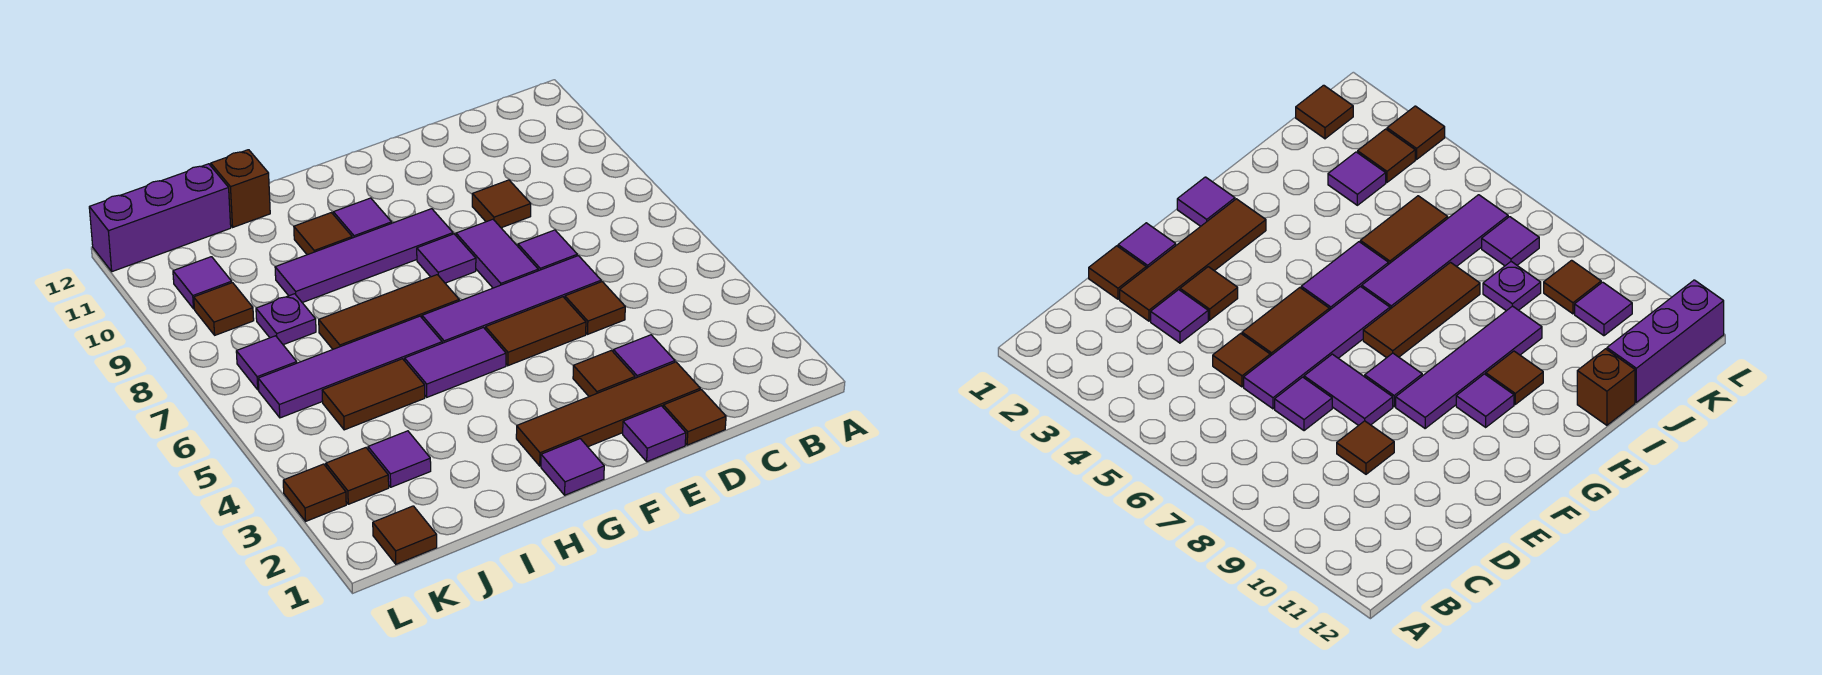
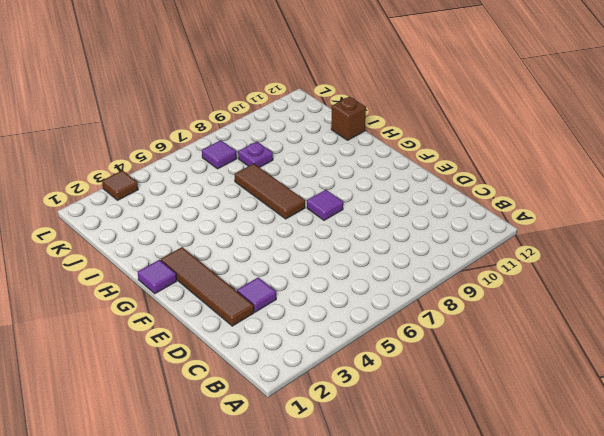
none -> brown 1x1 tile [663,390,726,445]
none -> brown 1x1 tile [565,282,625,334]
none -> purple 1x4 tile [422,256,601,343]
none -> purple 1x1 tile [518,230,577,271]

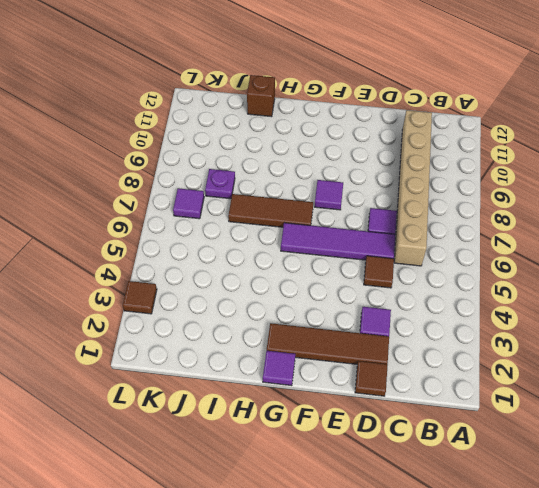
tan 1x6 brick [394,110,432,266] -> none
none -> brown 1x1 tile [472,180,531,228]
none -> purple 1x1 tile [623,406,686,462]
none -> brown 1x1 tile [573,350,635,396]
none -> brown 1x2 tile [485,297,586,366]

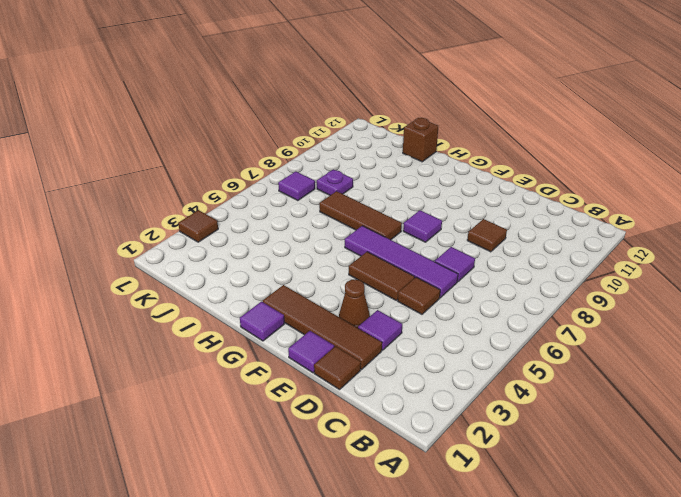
brown 1x1 cone [339,279,370,328] -> brown 1x1 tile [573,350,635,396]
none -> purple 1x2 tile [456,219,538,288]
none -> purple 1x4 tile [275,209,453,303]
none -> purple 1x2 tile [405,328,506,397]
none -> purple 1x1 tile [333,198,392,238]

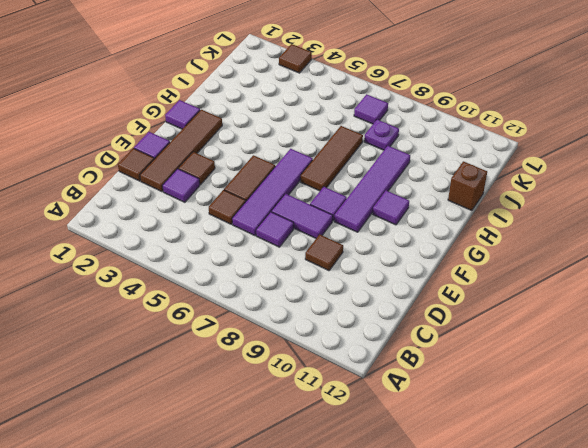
none -> purple 1x2 tile [405,328,506,397]
none -> purple 1x4 tile [258,316,442,418]
none -> brown 1x1 tile [294,213,352,255]
none -> brown 1x2 tile [322,359,425,430]

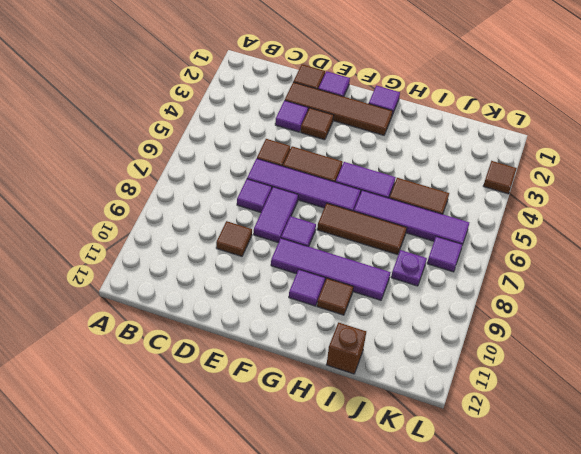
none -> purple 1x1 tile [368,431,431,487]
none -> purple 1x3 brick [89,164,231,272]
none -> brown 1x1 tile [373,506,437,564]
none -> brown 1x1 tile [326,448,389,504]

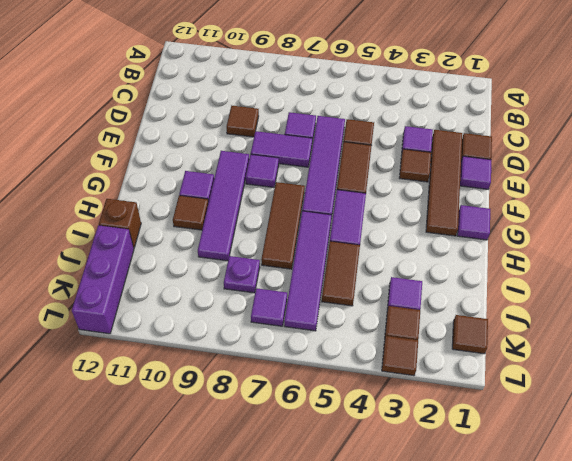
none -> brown 1x1 tile [194,283,254,335]
none -> purple 1x1 tile [173,257,232,309]

